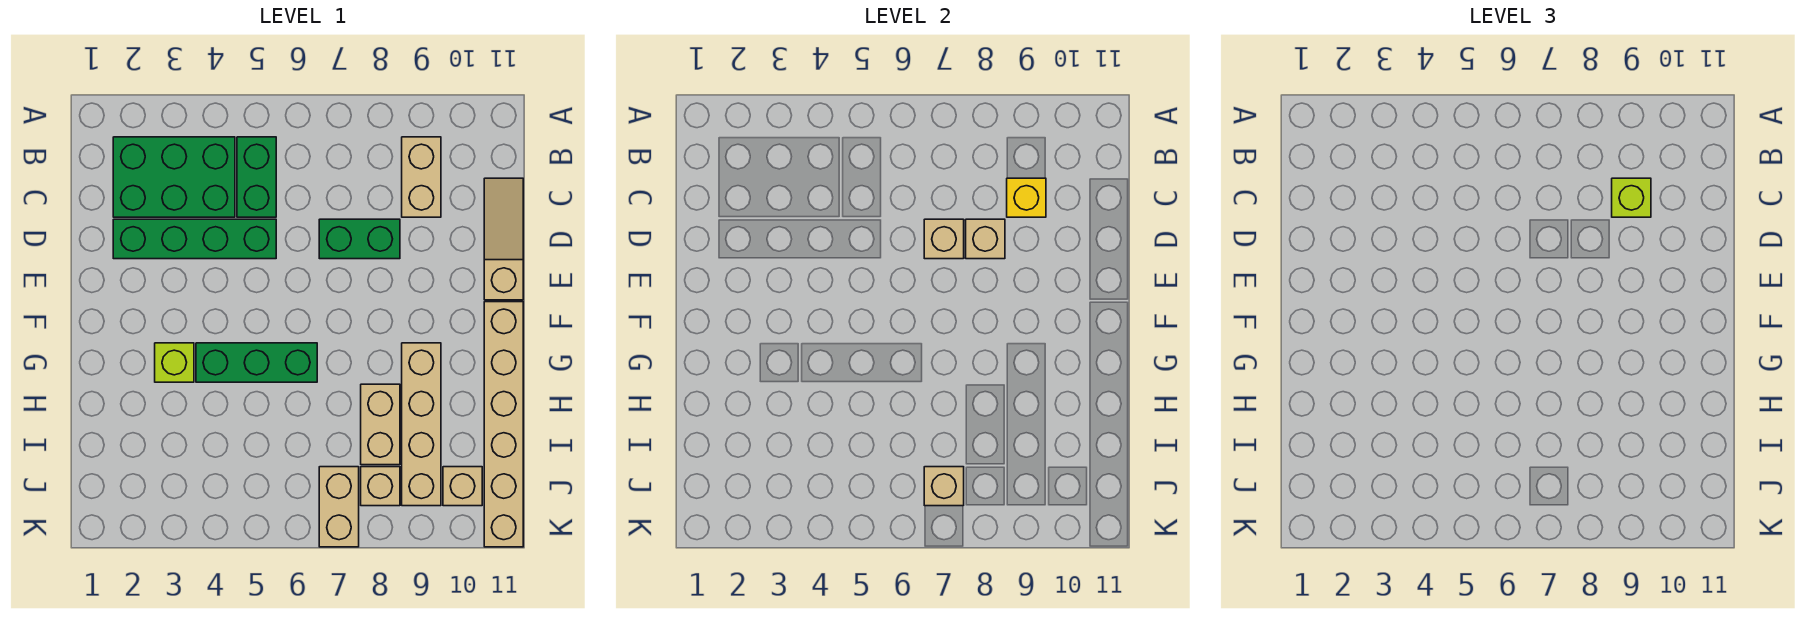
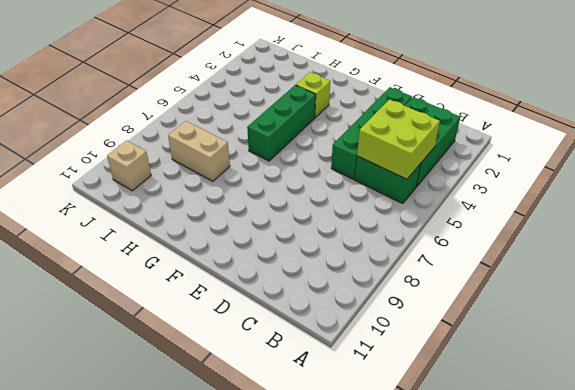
lime 2x2 brick [357,99,440,179] -> none
none -> tan 1x2 brick [402,137,441,217]
none -> tan 1x3 slope [484,178,523,300]
none -> green 1x2 brick [319,219,400,259]

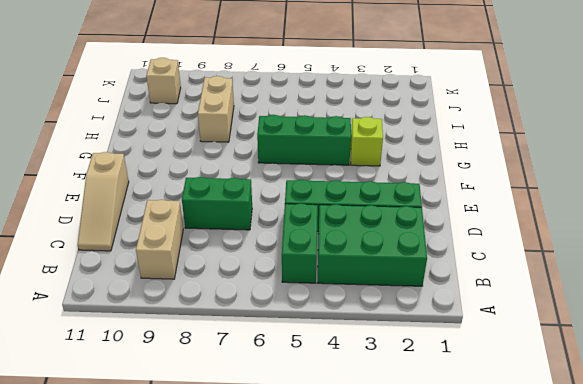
none -> tan 1x6 brick [484,302,523,547]
none -> tan 1x4 brick [402,343,441,506]
none -> tan 1x2 brick [319,467,359,547]

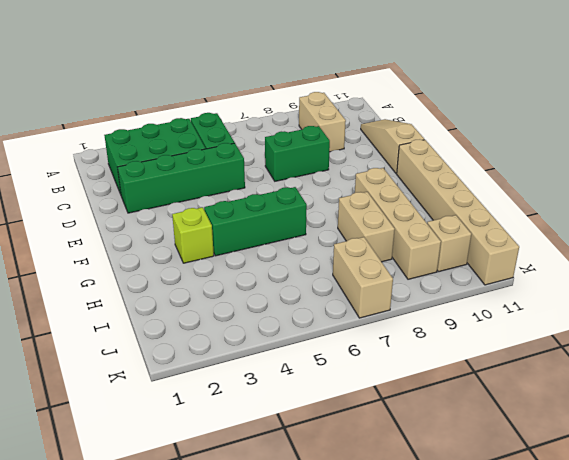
none -> tan 1x1 brick [361,467,400,506]
none -> yellow 1x1 brick [1007,178,1046,217]
none -> tan 1x1 brick [924,219,964,259]

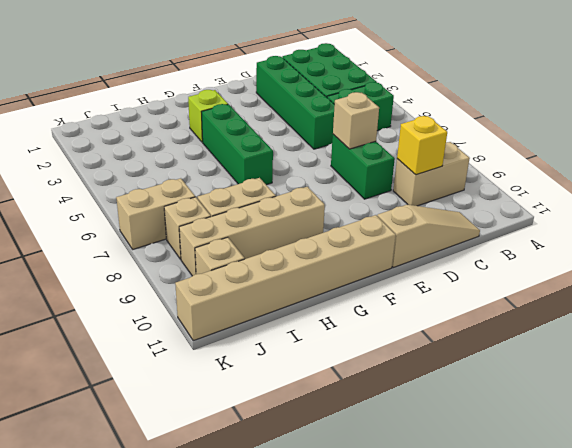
none -> tan 1x1 brick [966,219,1005,259]
none -> tan 1x1 brick [924,467,964,506]
none -> lime 1x1 brick [1612,178,1651,217]

